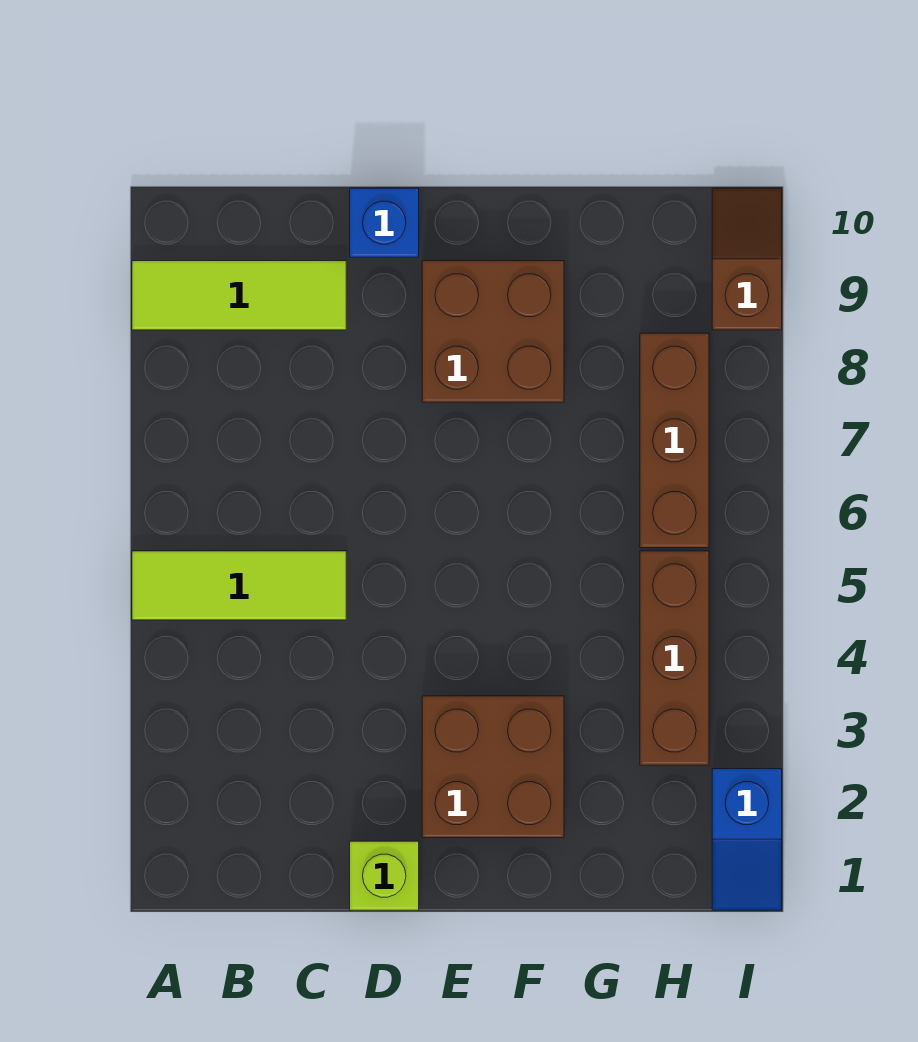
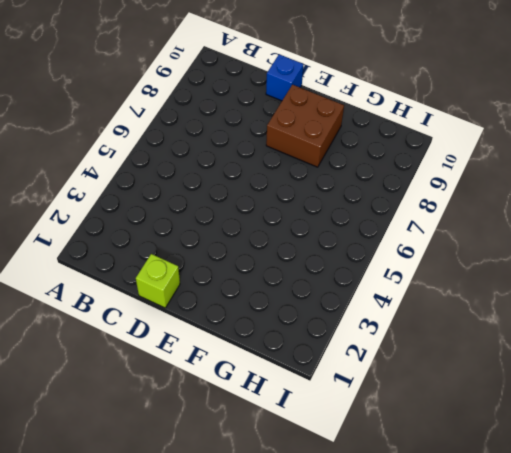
none -> lime 1x3 tile [132,551,346,620]
none -> lime 1x3 tile [132,261,346,330]

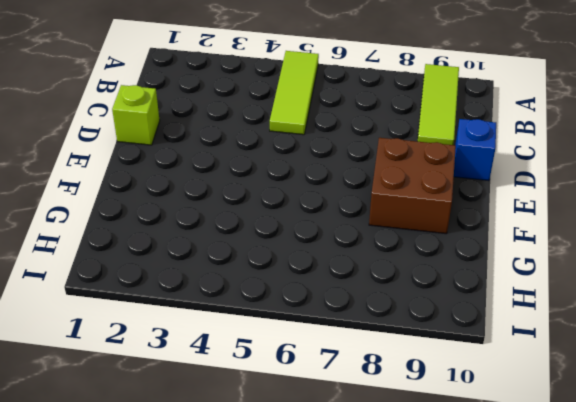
none -> brown 2x2 brick [422,696,564,838]
none -> brown 1x3 brick [640,551,709,765]

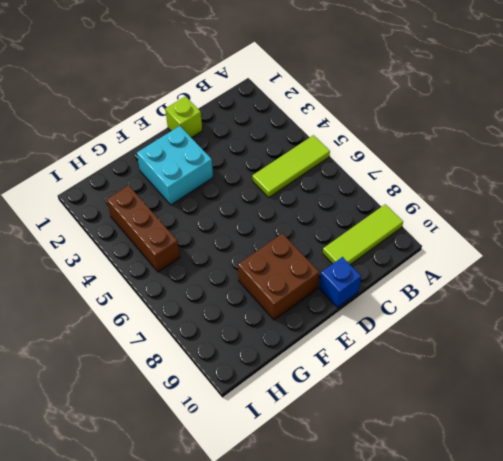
cyan 2x2 brick [137,126,213,205] -> brown 2x2 brick [422,696,564,838]
none -> brown 1x3 brick [640,333,709,548]
none -> blue 1x2 slope [712,769,782,910]

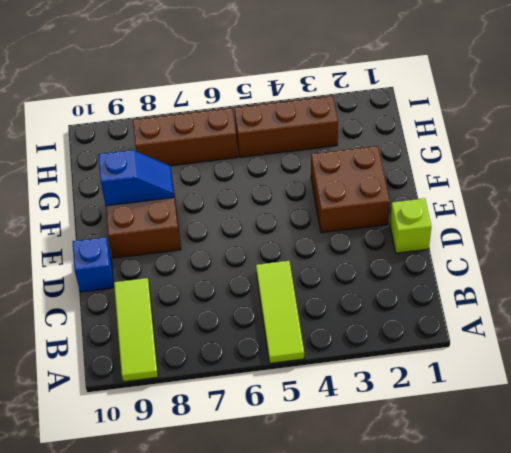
blue 1x2 slope [98,150,174,206] -> blue 1x2 slope moved to [712,769,782,910]
none -> brown 1x2 slope [712,188,782,330]

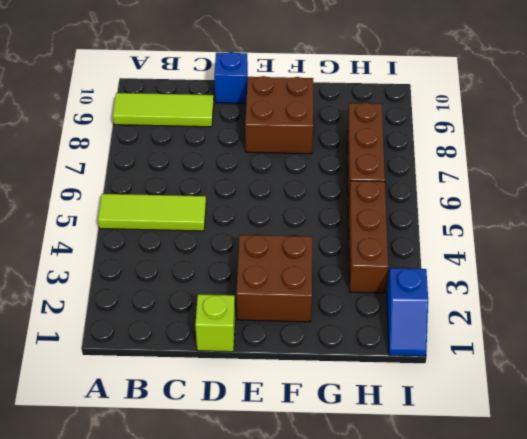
none -> brown 1x2 slope [712,188,782,330]

